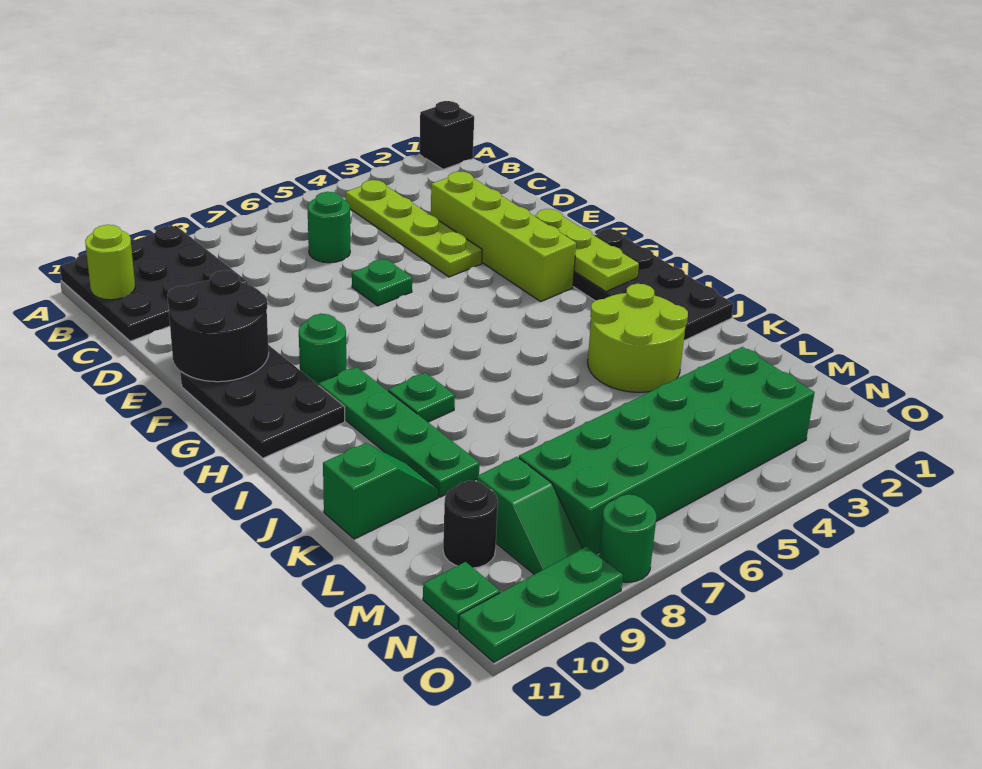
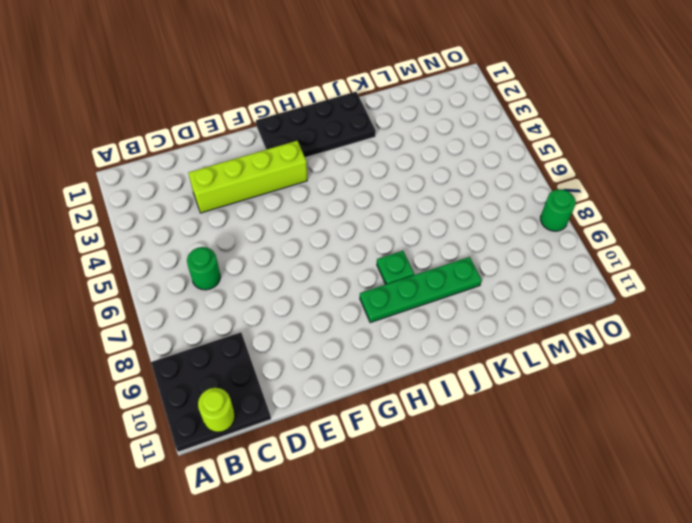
none -> black 1x1 brick [420,101,474,169]
none -> lime 1x4 plate [346,180,482,277]
none -> green 1x1 plate [352,259,412,306]

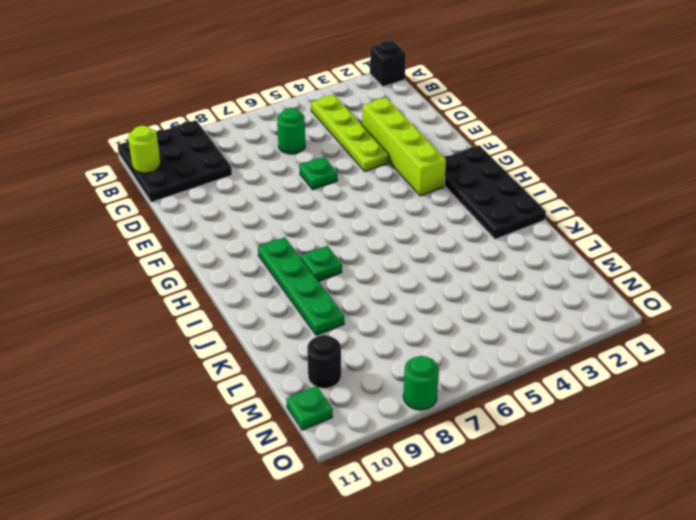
none -> black 2x3 plate [181,345,345,458]
none -> green 1x1 round brick [299,314,346,385]
none -> lime 2x2 round brick [588,284,688,392]

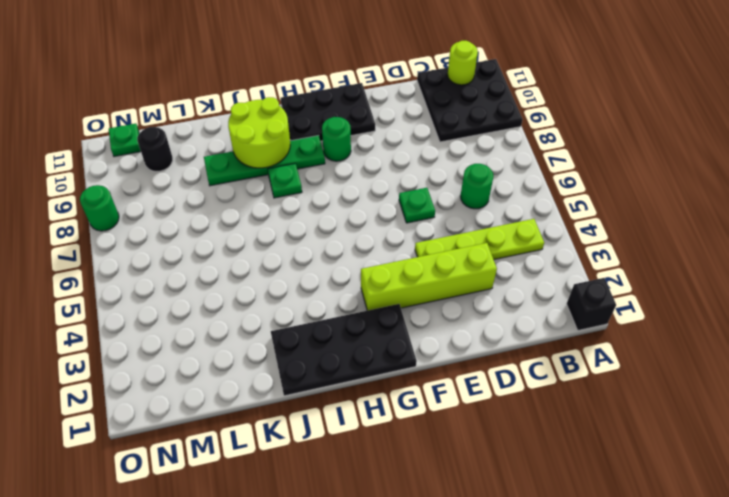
lime 2x2 round brick [228,97,290,168] -> lime 2x2 round brick moved to [588,284,688,392]
none -> green 1x2 slope [323,443,438,539]
none -> green 2x6 brick [519,347,815,554]
none -> green 1x2 slope [477,457,583,574]

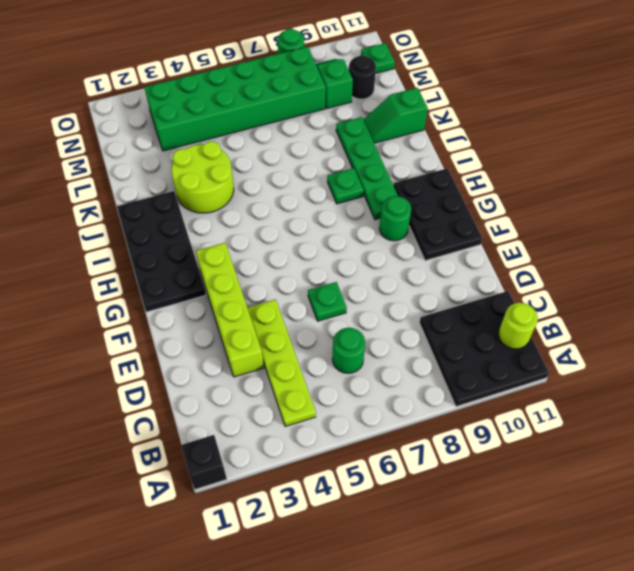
none -> green 1x3 plate [459,546,623,662]
none -> black 2x2 round brick [167,270,269,382]
none -> lime 1x3 plate [534,209,639,292]

